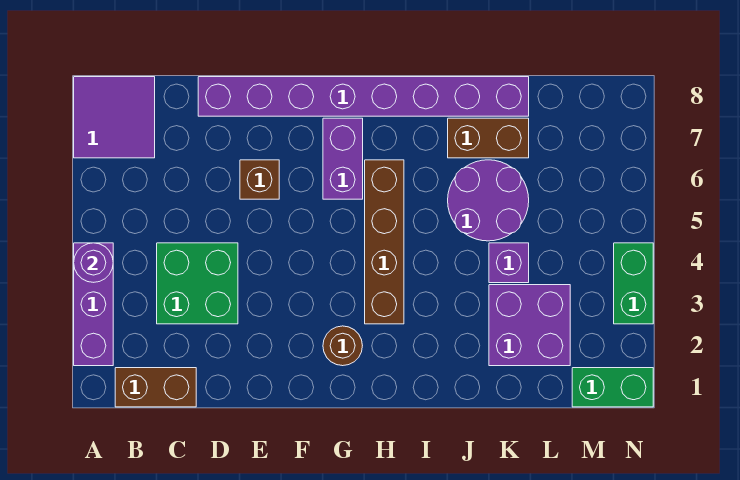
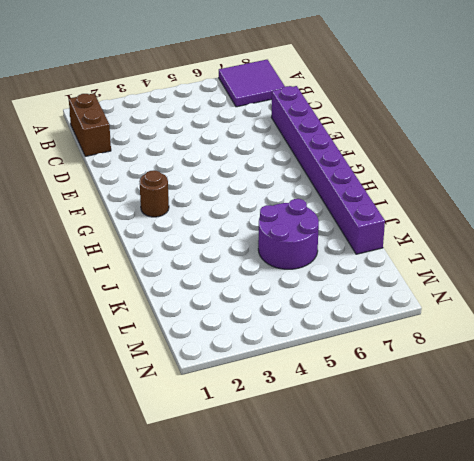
none -> purple 1x3 brick [74,243,113,366]
none -> green 2x2 brick [157,243,238,324]
none -> brown 1x1 brick [240,160,279,199]

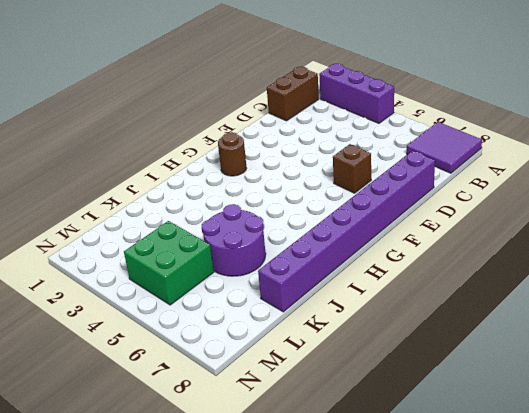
green 2x2 brick [124,221,214,305] -> green 2x2 brick moved to [157,243,238,324]
none -> purple 1x2 brick [323,118,363,199]
none -> brown 1x4 brick [365,160,404,324]
none -> brown 1x2 brick [448,118,529,158]

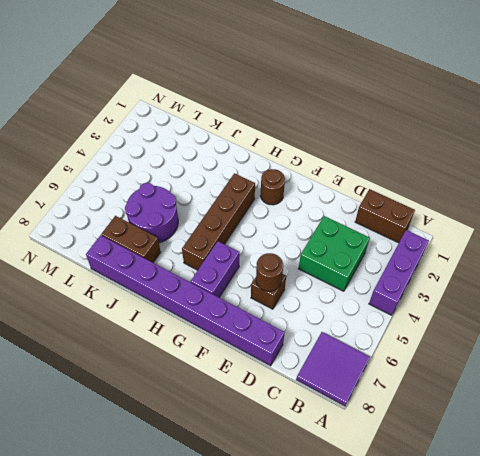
brown 1x1 round brick [256,253,283,291] -> none
none -> purple 2x2 brick [489,285,570,366]
none -> purple 1x1 brick [489,243,529,283]
none -> green 1x2 brick [572,368,653,407]

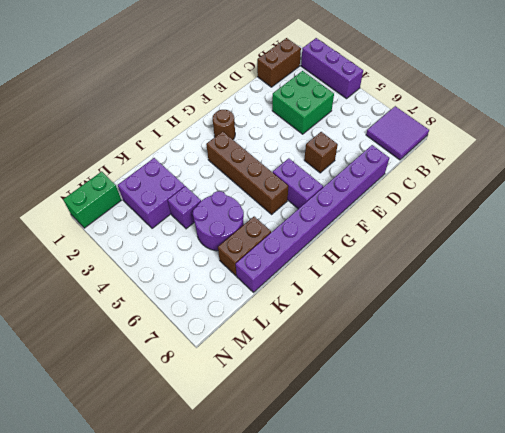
none -> green 1x2 brick [614,243,653,324]
none -> purple 1x1 round brick [74,243,113,282]

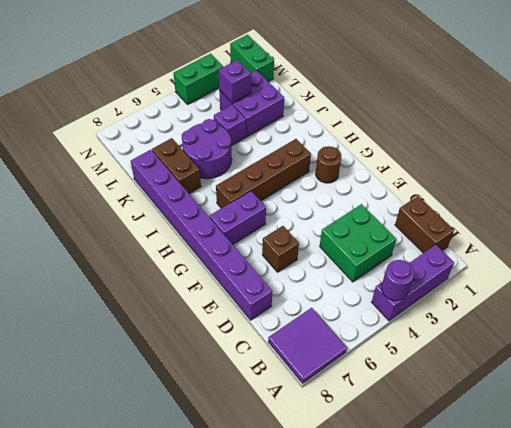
purple 1x1 brick [219,60,251,103] -> none

